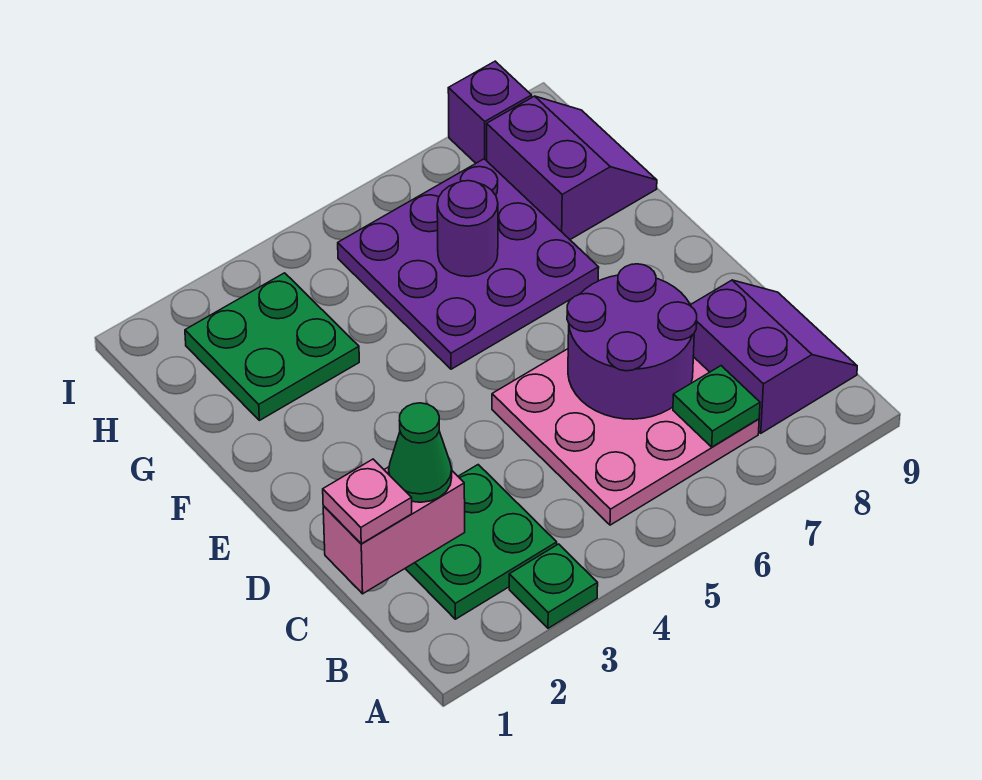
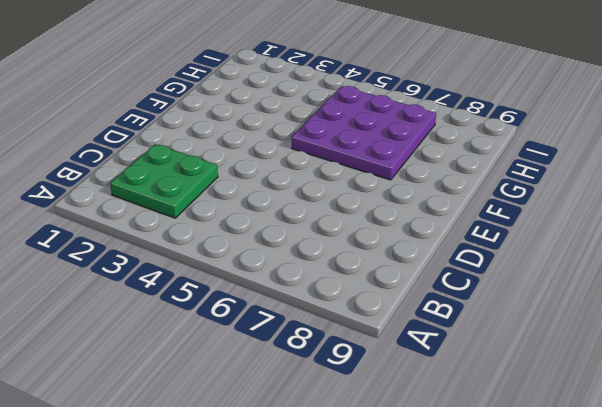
none -> green 1x1 plate [509,544,598,628]
none -> pink 3x3 plate [492,349,759,525]
none -> purple 2x2 slope [691,280,857,433]

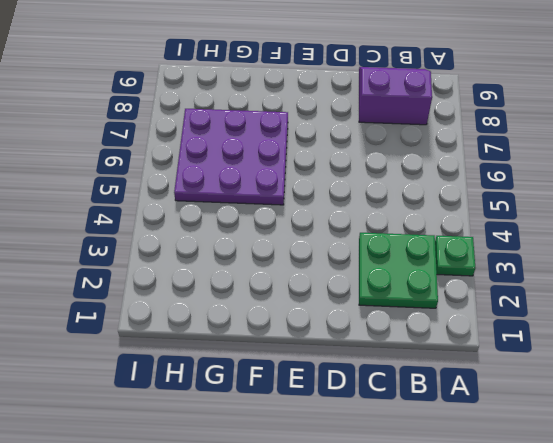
none -> pink 3x3 plate [492,349,759,525]
none -> green 2x2 plate [185,273,359,420]
none -> purple 2x2 slope [487,96,657,240]

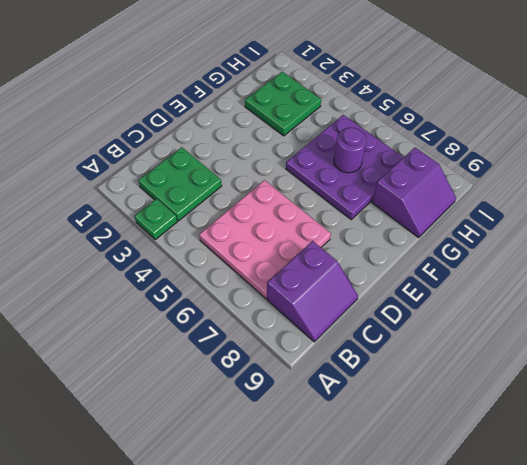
none -> purple 1x1 brick [448,61,532,163]
none -> green 1x1 plate [673,366,760,447]
none -> pink 1x2 brick [323,467,465,594]

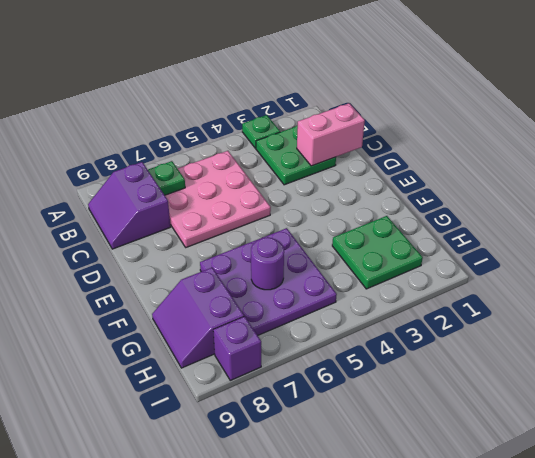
none -> purple 2x2 round brick [567,264,697,419]
none -> pink 1x1 plate [323,459,412,544]
none -> green 1x1 cone [389,403,452,502]

